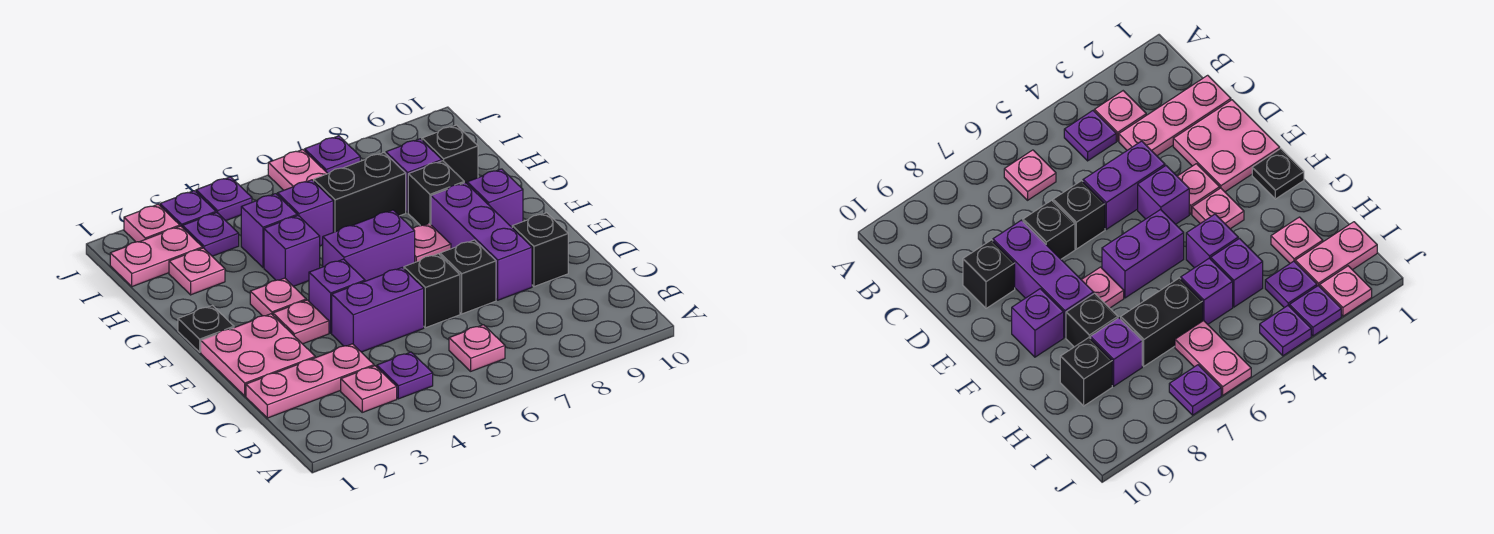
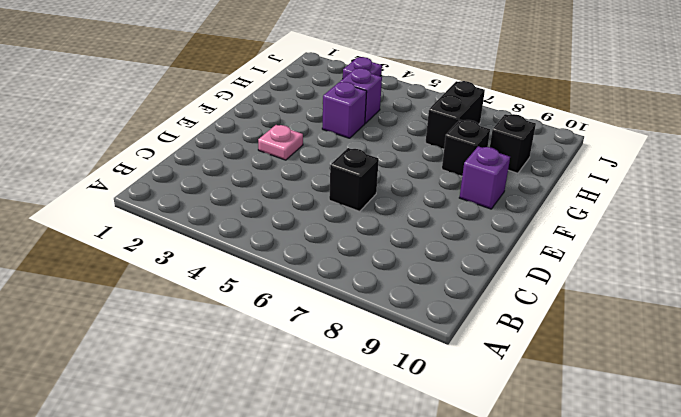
black 1x2 brick [425,81,485,149] -> black 1x2 brick turned to [314,153,406,232]
none -> pink 1x1 plate [341,366,397,412]
none -> purple 1x1 plate [377,352,433,399]
none -> pink 1x1 plate [449,325,505,371]
none -> pink 1x3 plate [246,344,374,418]

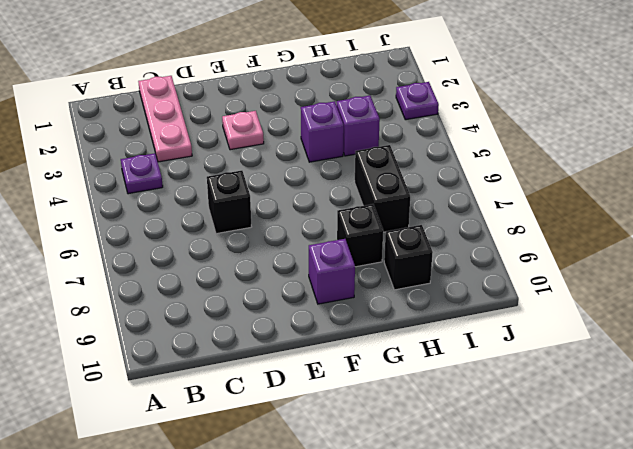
none -> pink 1x1 plate [341,366,397,412]
none -> pink 1x1 plate [449,325,505,371]
none -> pink 2x2 plate [201,314,315,396]
none -> purple 1x2 brick [332,268,424,352]

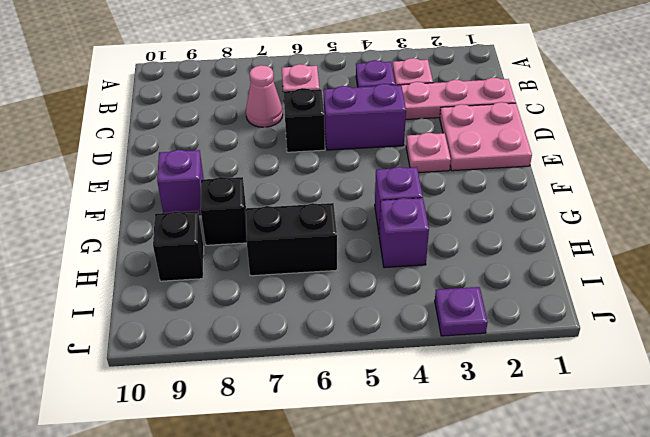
pink 1x1 cone [246,65,283,127] -> none
none -> black 1x1 brick [440,240,496,314]
none -> purple 1x3 brick [431,183,532,300]
none -> black 1x1 brick [512,213,568,287]
none -> purple 1x1 brick [309,259,365,333]

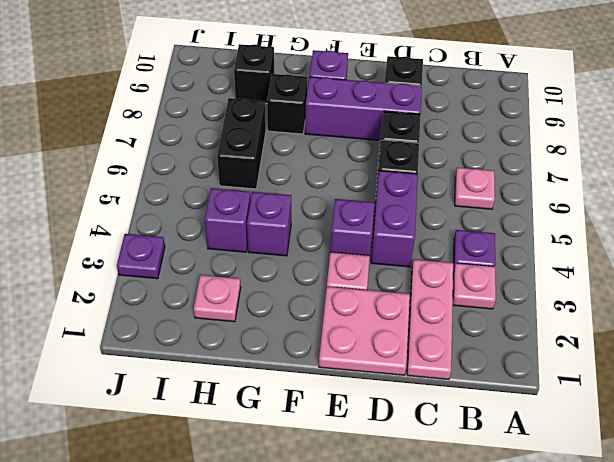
none -> black 1x1 plate [178,306,234,352]
none -> pink 1x1 plate [250,278,306,316]
none -> purple 1x2 brick [323,210,415,281]
none -> pink 1x1 plate [413,223,451,262]

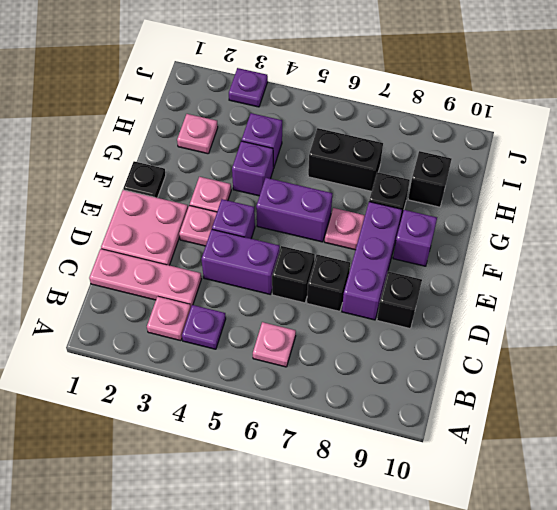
none -> purple 1x1 brick [277,180,333,246]
none -> purple 1x1 brick [386,139,442,213]
none -> pink 1x2 plate [110,226,202,287]
none -> purple 1x1 plate [183,213,239,256]

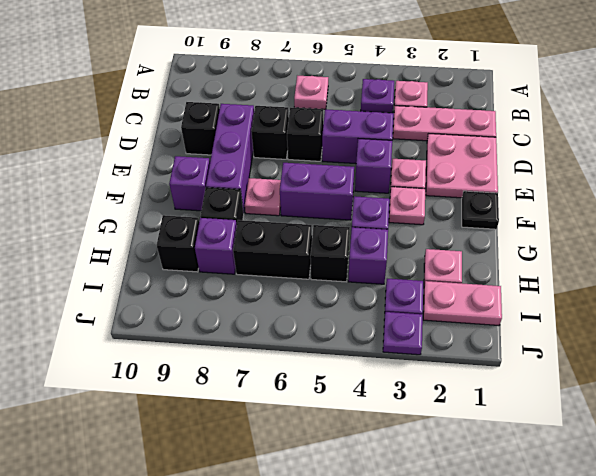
black 1x1 brick [310,225,350,282] -> purple 1x1 brick [277,180,333,246]
none -> pink 1x2 plate [268,150,328,190]
none -> pink 1x1 plate [124,204,180,242]
none -> purple 1x1 plate [196,177,252,221]
none -> purple 1x1 plate [305,136,360,173]

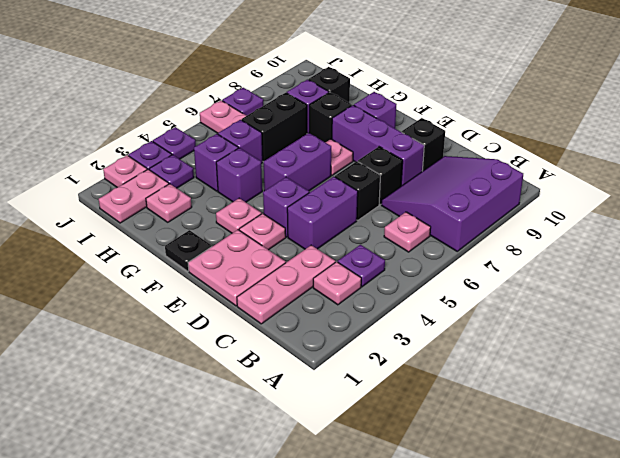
purple 3x3 slope [381,156,523,251] -> none

